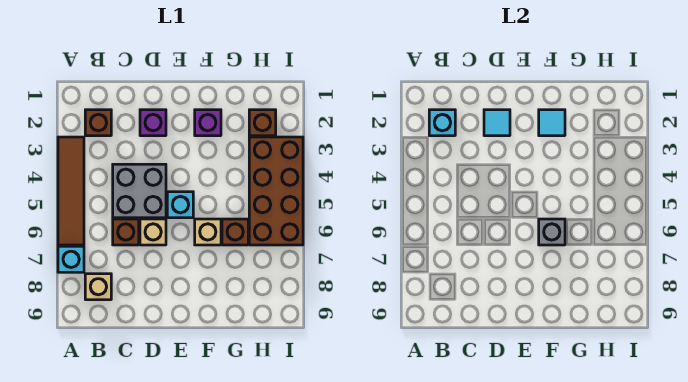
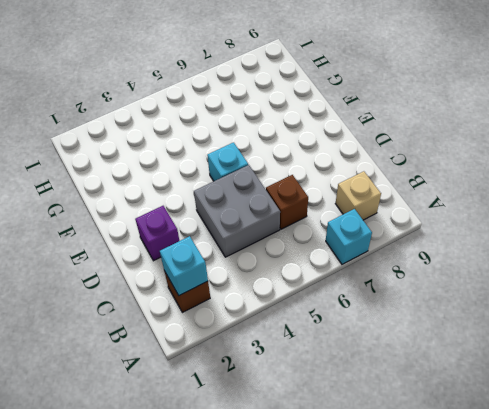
none -> brown 1x4 tile [58,137,84,245]
none -> tan 1x1 brick [140,219,166,245]
none -> purple 1x1 brick [195,110,221,136]

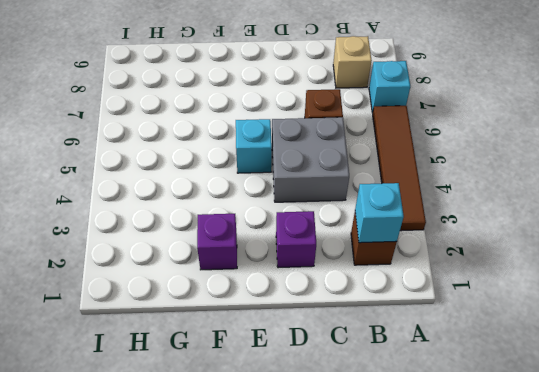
none -> tan 1x1 brick [140,219,166,245]
none -> tan 1x1 brick [195,219,221,245]
none -> brown 1x1 brick [222,219,248,245]

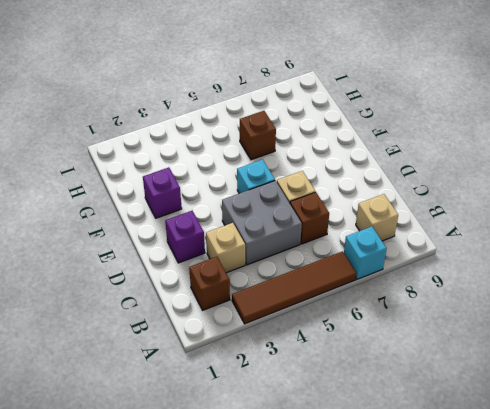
tan 1x1 brick [206,223,245,273] -> tan 1x1 brick moved to [195,219,221,245]
none -> brown 1x1 brick [249,110,276,136]
none -> brown 2x4 brick [249,137,303,245]
none -> cyan 1x1 brick [429,110,455,136]

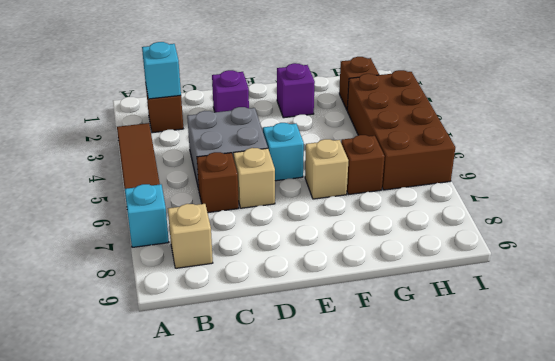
none -> cyan 1x1 tile [484,110,510,136]
none -> cyan 1x1 tile [539,110,565,136]
none -> grey 1x1 brick [539,219,565,245]

